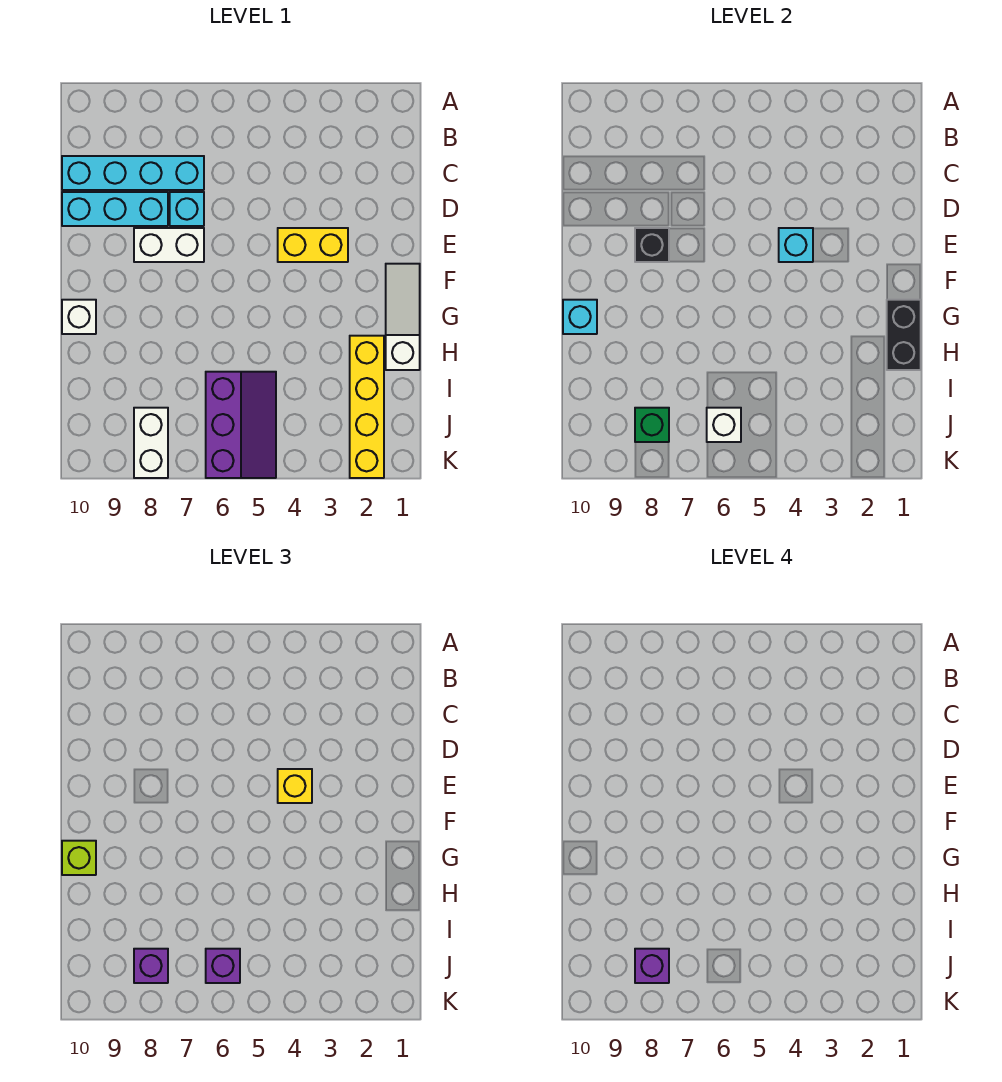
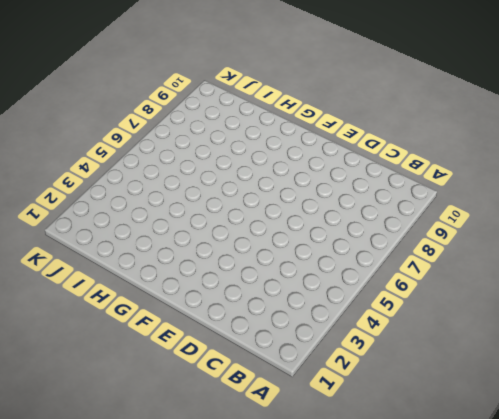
none -> cyan 1x4 brick [62,156,204,190]
none -> cyan 1x1 brick [170,192,204,226]
none -> cyan 1x3 brick [62,192,168,226]

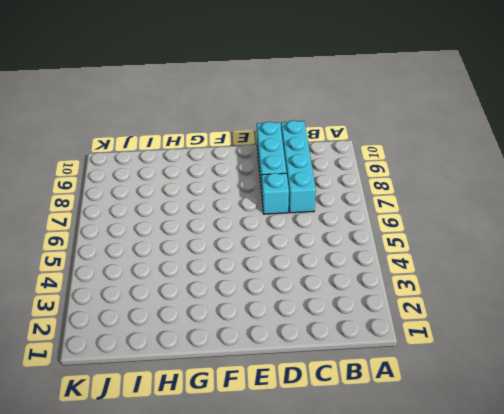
none -> yellow 1x2 brick [278,228,348,262]
none -> white 1x2 brick [134,228,204,262]
none -> white 1x3 slope [386,264,420,370]

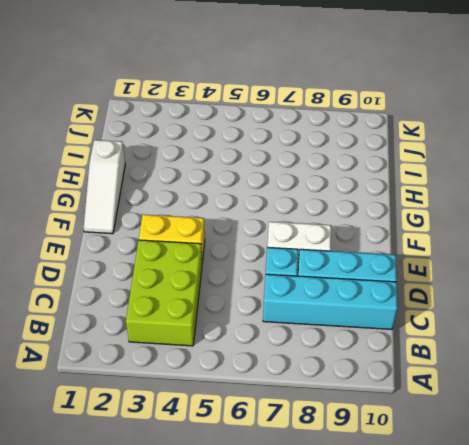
lime 2x3 brick [126,240,202,346] -> none
none -> white 1x1 brick [62,300,96,334]
none -> yellow 1x4 brick [350,336,384,478]
none -> purple 2x3 slope [206,372,276,478]

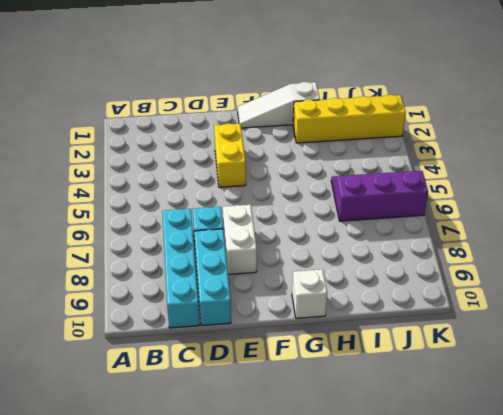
none -> white 1x2 brick [134,408,168,478]
none -> cyan 1x1 brick [779,228,813,262]
none -> black 1x1 brick [635,228,669,262]

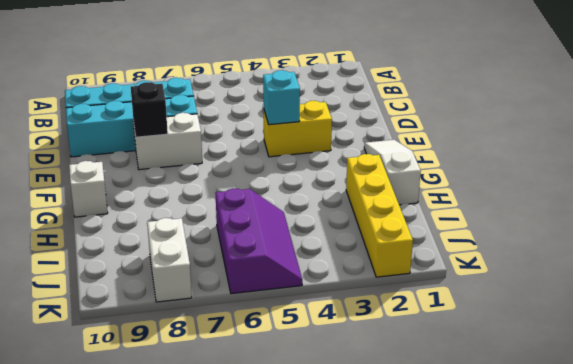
none -> black 1x2 brick [887,300,921,370]
none -> cyan 1x1 brick [563,300,597,334]
none -> white 1x1 brick [707,408,741,442]

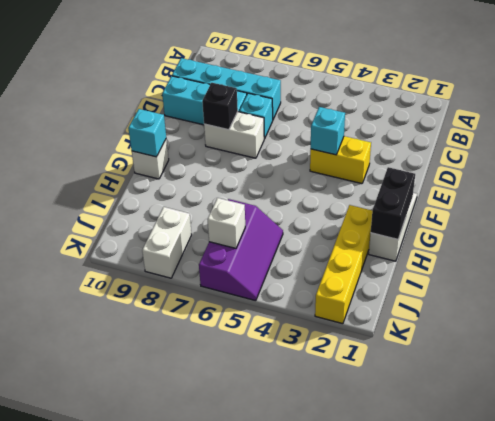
none -> green 1x1 brick [635,408,669,442]
none -> yellow 1x1 brick [278,769,312,803]
none -> lime 1x1 brick [62,841,96,875]

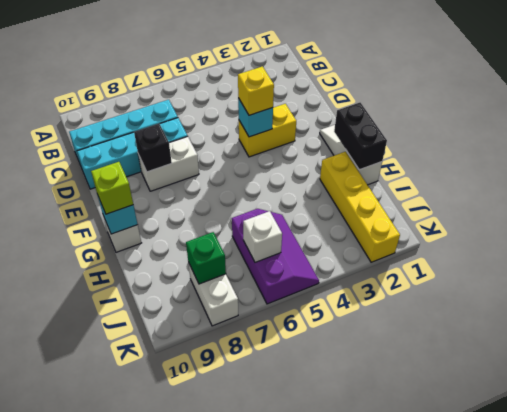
none -> purple 1x1 brick [206,949,240,983]
none -> purple 1x1 brick [134,949,168,983]
none -> purple 1x1 brick [635,949,669,983]

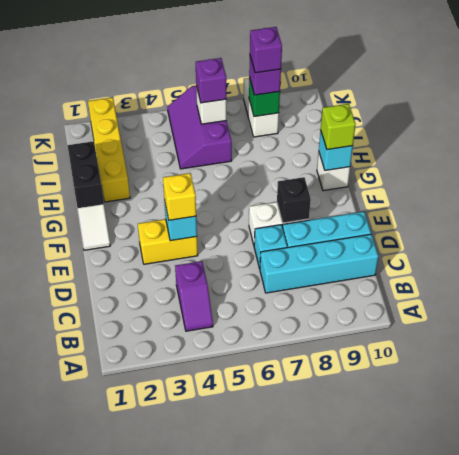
purple 1x2 slope [175,261,213,331] -> none

